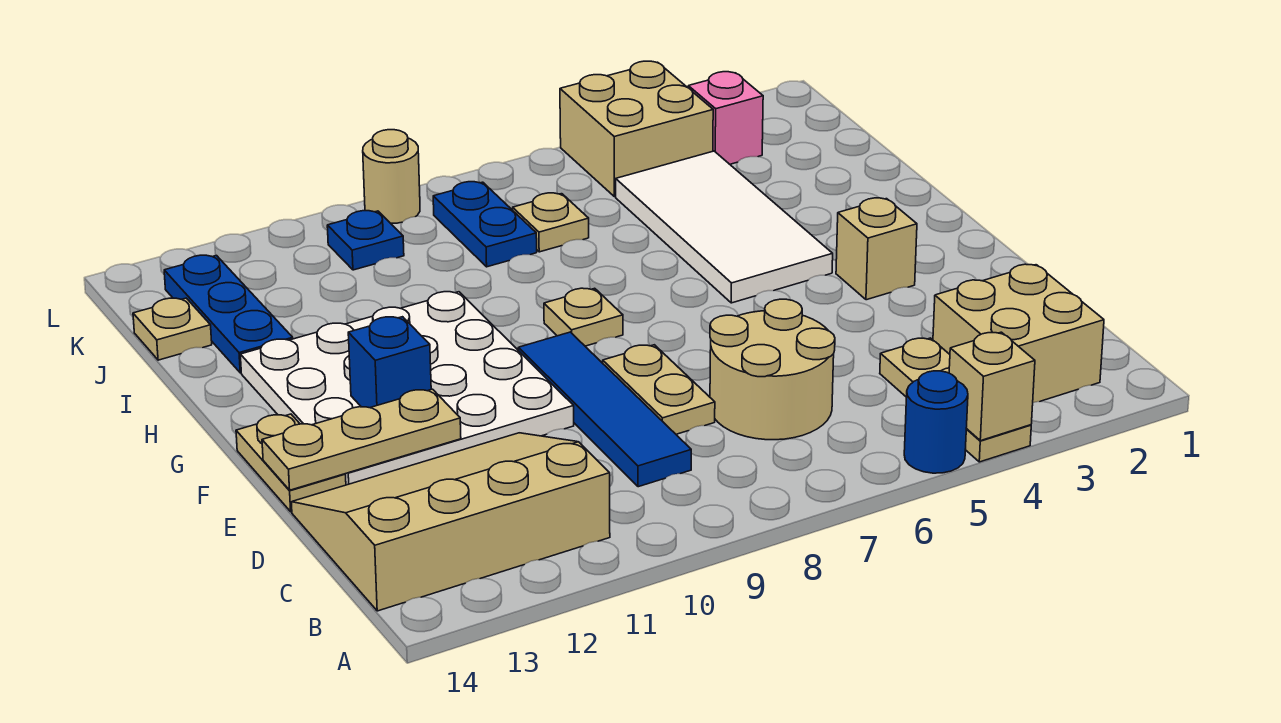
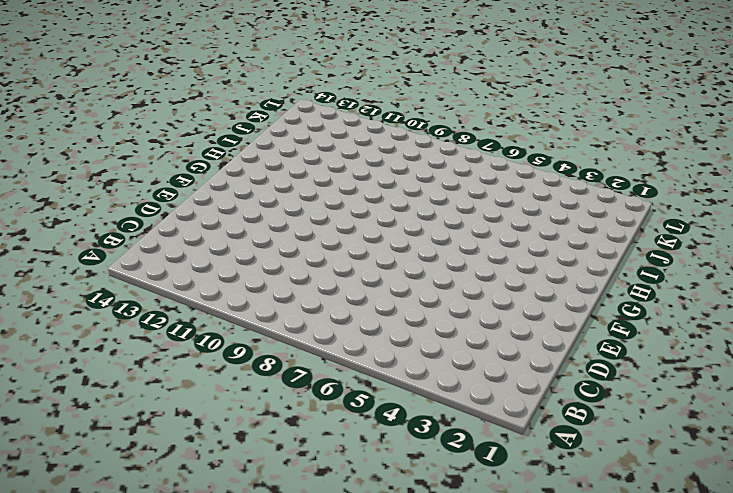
none -> tan 1x3 plate [880,338,1031,462]
none -> blue 1x1 round brick [904,371,968,473]
none -> tan 2x2 brick [933,264,1104,403]

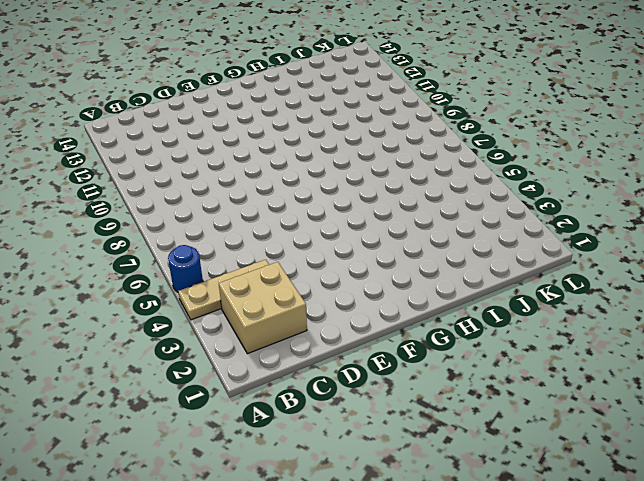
none -> tan 3x4 slope [291,433,610,611]
none -> tan 2x2 round brick [710,299,835,440]
none -> blue 1x4 tile [518,332,691,487]

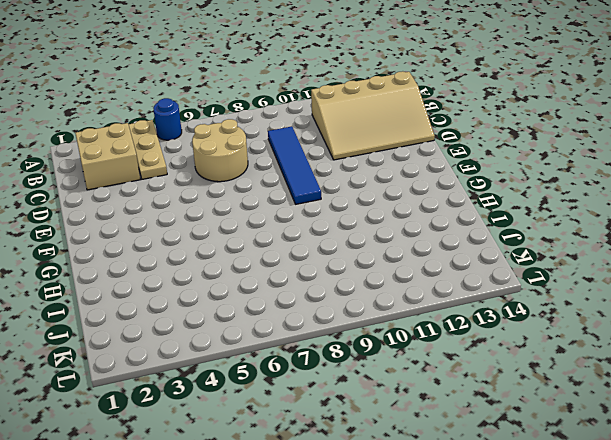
none -> tan 1x2 plate [603,345,715,434]
none -> white 4x4 plate [240,292,574,485]
none -> tan 1x2 plate [236,414,346,512]

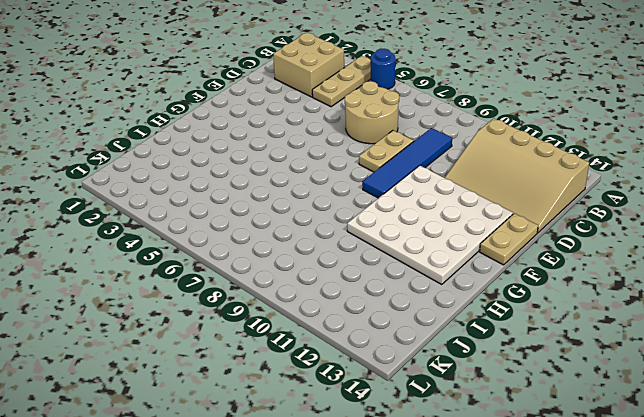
none -> tan 1x1 brick [836,198,917,300]
none -> white 2x4 tile [616,151,833,303]
none -> tan 1x1 plate [544,288,623,346]

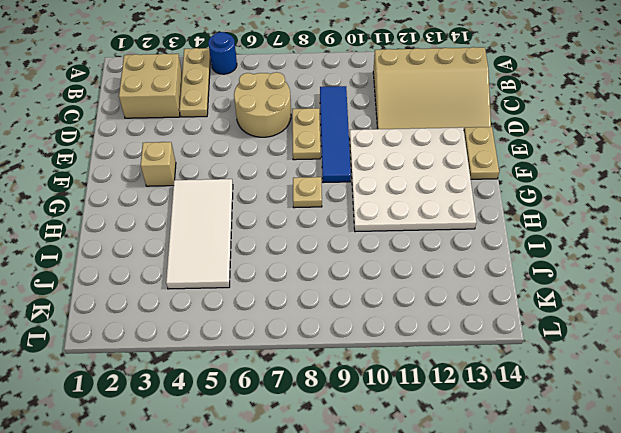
none -> blue 1x3 plate [164,255,293,373]
none -> tan 1x1 plate [513,193,589,252]
none -> blue 1x2 plate [433,182,537,267]

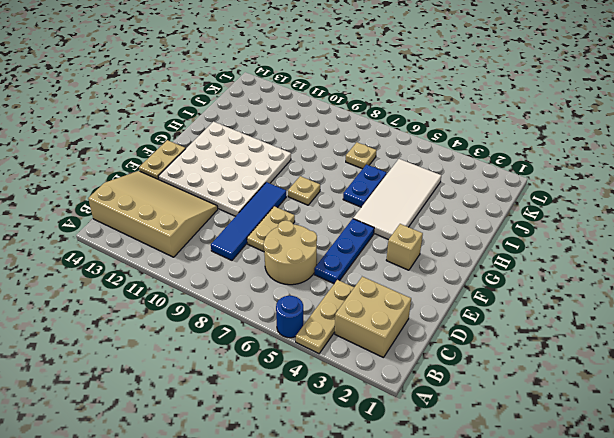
blue 1x3 plate [314,219,374,284] -> blue 1x3 plate moved to [164,255,293,373]
blue 1x2 plate [343,165,387,207] -> blue 1x2 plate moved to [433,182,537,267]
none -> tan 1x1 plate [133,298,212,360]
none -> pink 1x1 brick [688,72,763,164]
none -> tan 2x2 brick [560,61,713,197]

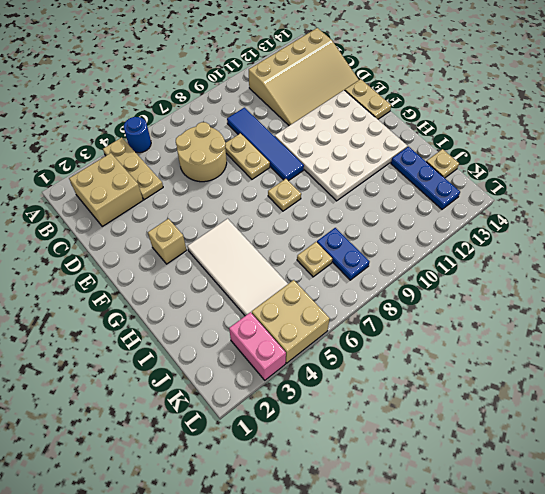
pink 1x2 brick [229,312,286,380] -> pink 1x1 brick [688,72,763,164]
none -> blue 1x1 plate [327,211,404,270]
none -> tan 1x1 round brick [363,130,420,223]
none -> tan 1x1 brick [949,332,1035,441]

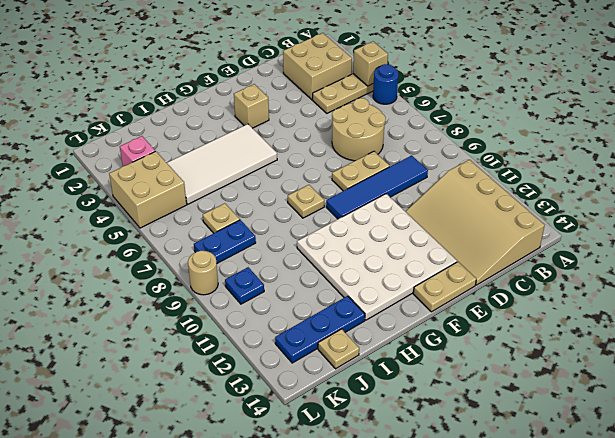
none -> tan 1x3 plate [262,389,461,490]
none -> blue 1x1 brick [348,317,431,408]

